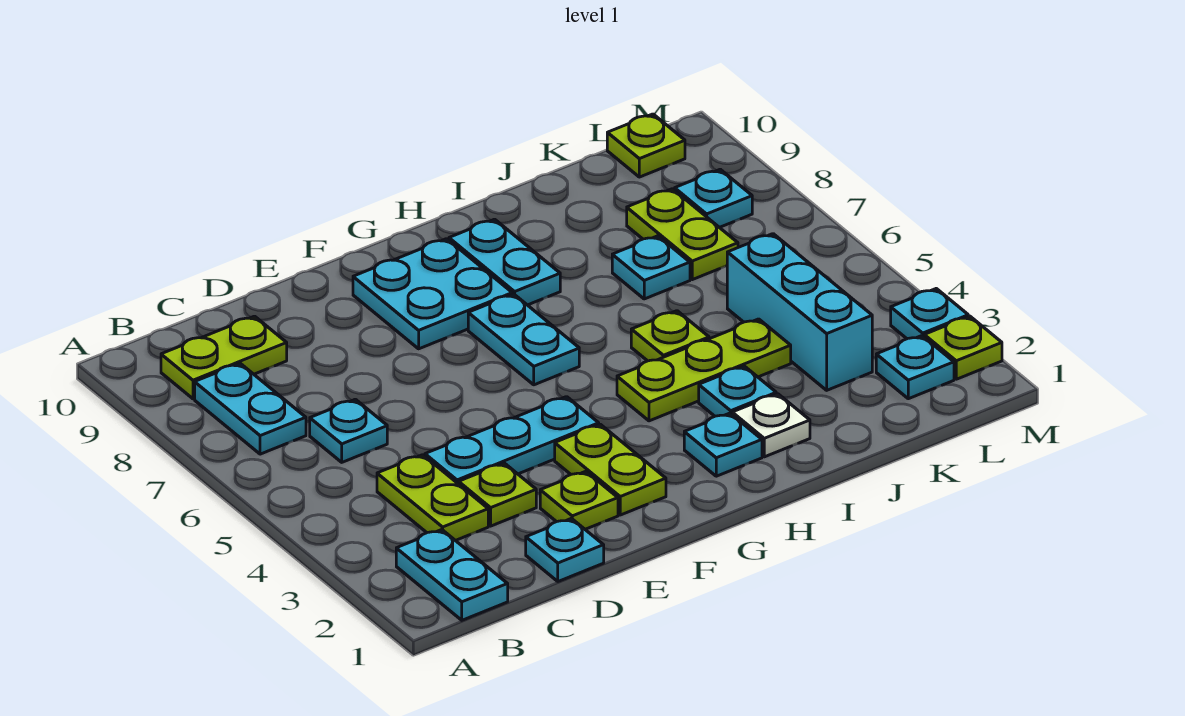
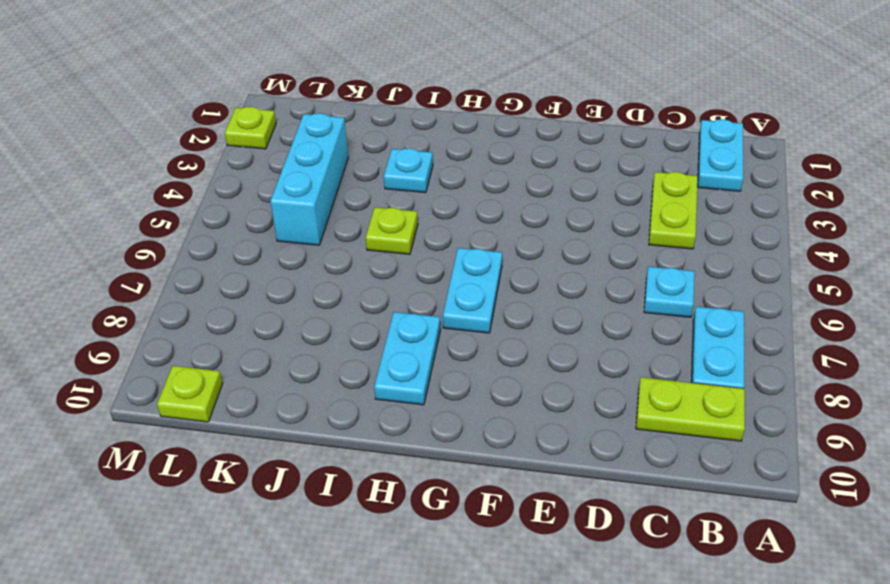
none -> cyan 1x1 plate [526,518,604,581]
none -> lime 1x1 plate [459,463,536,526]
none -> cyan 1x3 plate [425,397,599,484]

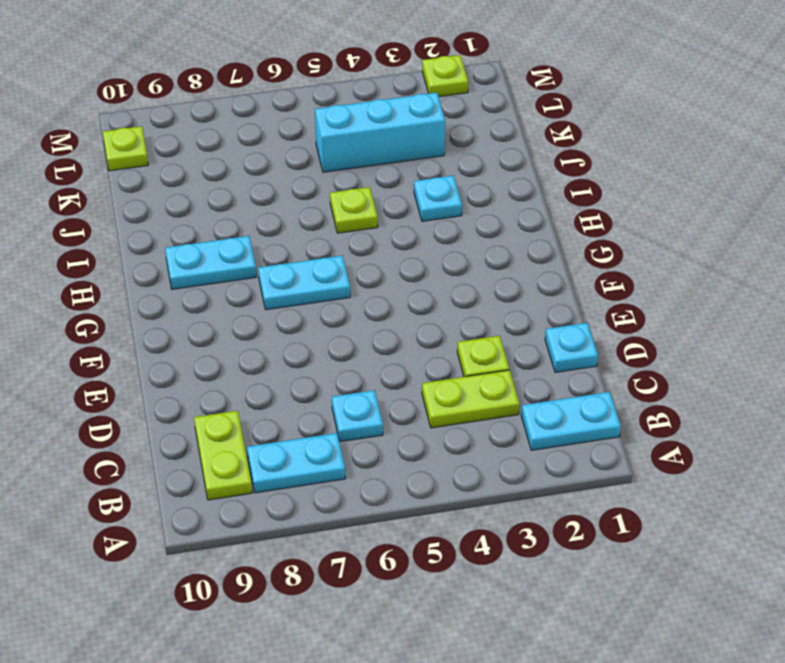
none -> cyan 1x3 plate [425,397,599,484]
none -> lime 1x1 plate [540,471,618,529]
none -> lime 1x2 plate [555,424,666,515]

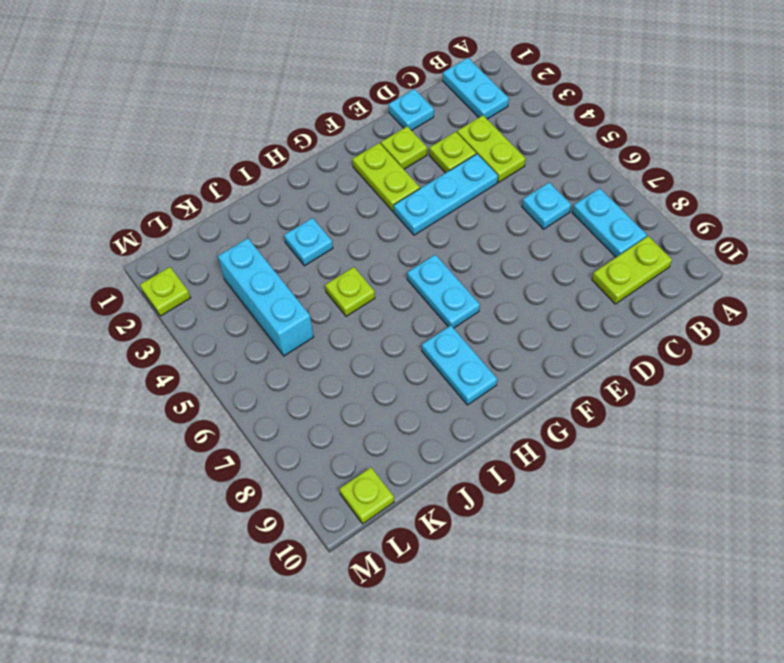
none -> cyan 2x2 plate [353,239,512,349]
none -> cyan 1x1 plate [684,413,762,476]
none -> lime 1x3 plate [617,319,791,421]

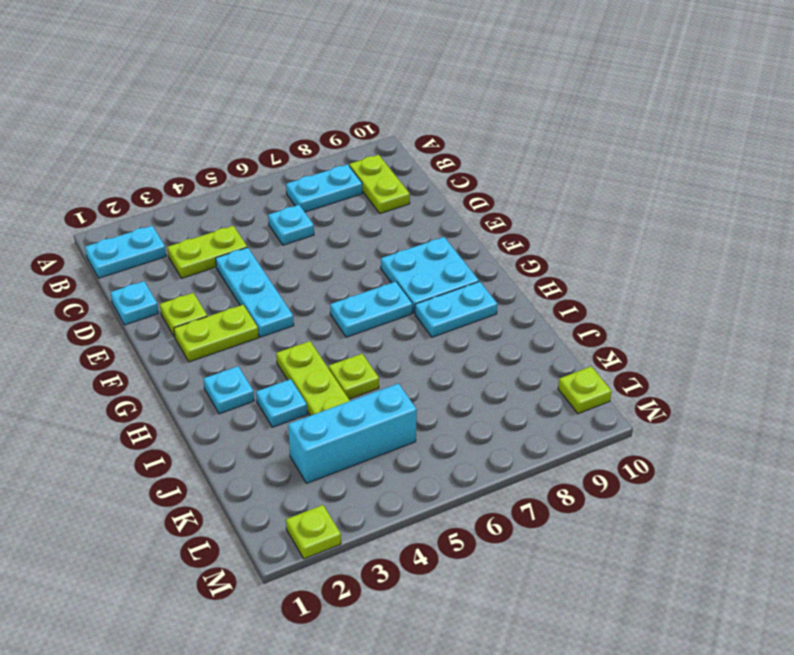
none -> lime 1x1 plate [459,463,536,526]
none -> white 1x1 plate [732,394,810,457]
none -> cyan 1x1 plate [612,236,690,299]

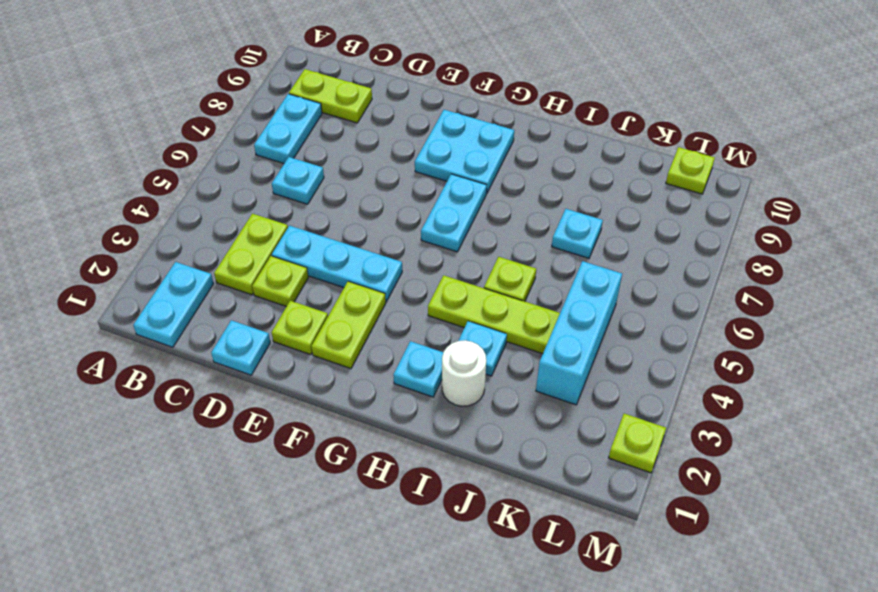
white 1x1 round brick [442,340,486,406] -> white 1x1 plate [732,394,810,457]
none -> cyan 1x2 plate [449,219,560,305]
none -> lime 1x2 plate [627,189,738,280]
none -> cyan 1x1 plate [876,336,954,399]

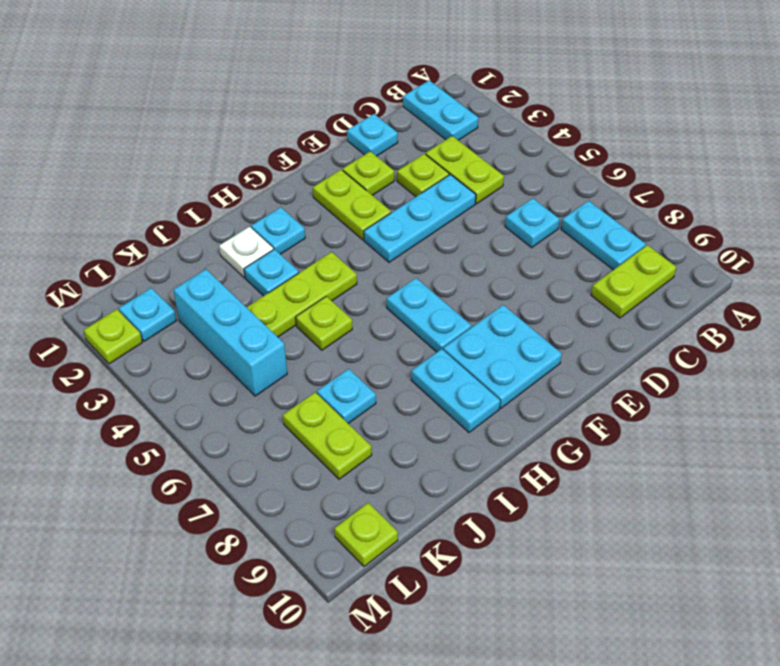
none -> cyan 1x1 plate [675,169,752,227]
none -> cyan 1x1 plate [891,289,968,339]

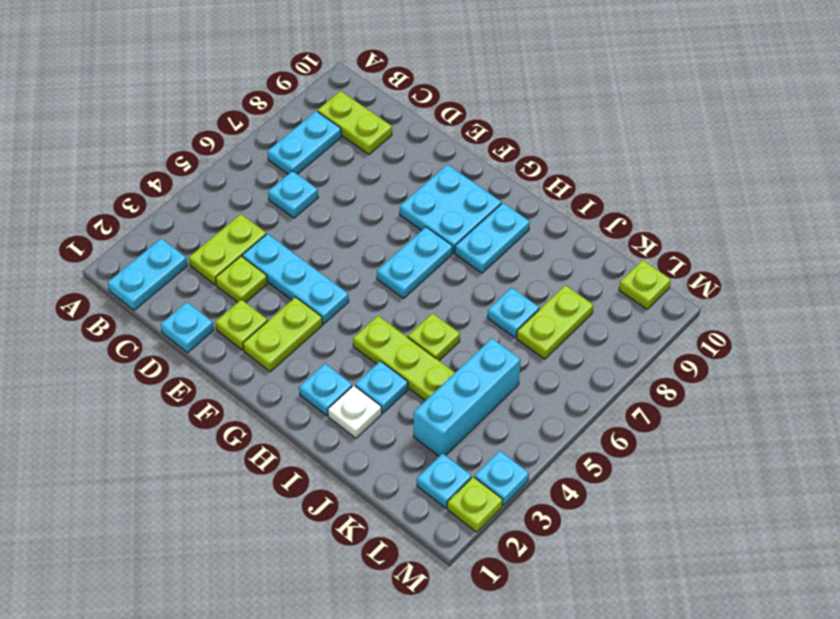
none -> cyan 1x1 plate [675,169,752,227]

